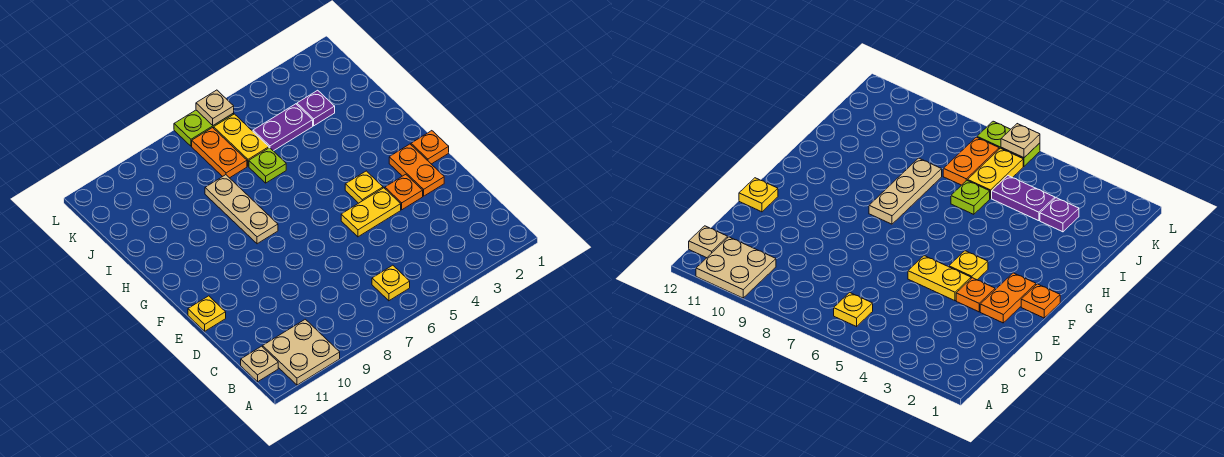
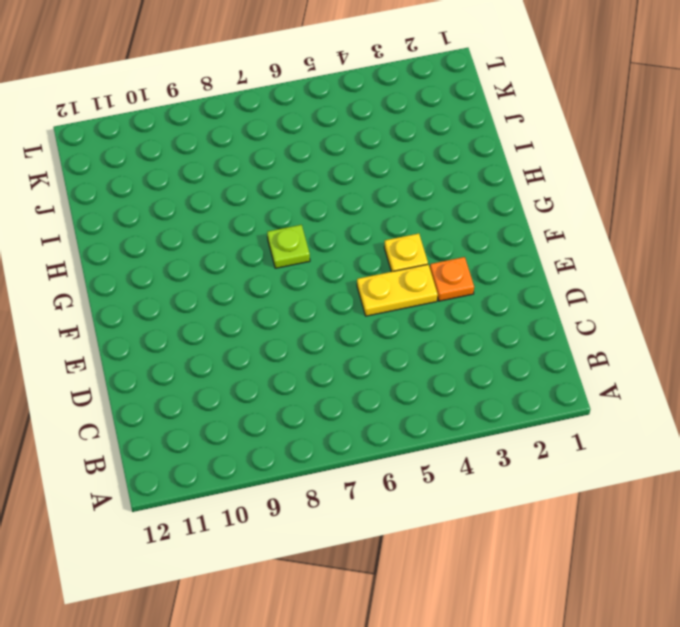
lime 1x1 plate [267,225,310,268] -> lime 1x1 plate moved to [249,148,286,183]
none -> tan 2x2 plate [263,319,340,385]
none -> yellow 1x1 plate [372,265,410,301]
none -> tan 1x1 plate [241,346,278,382]

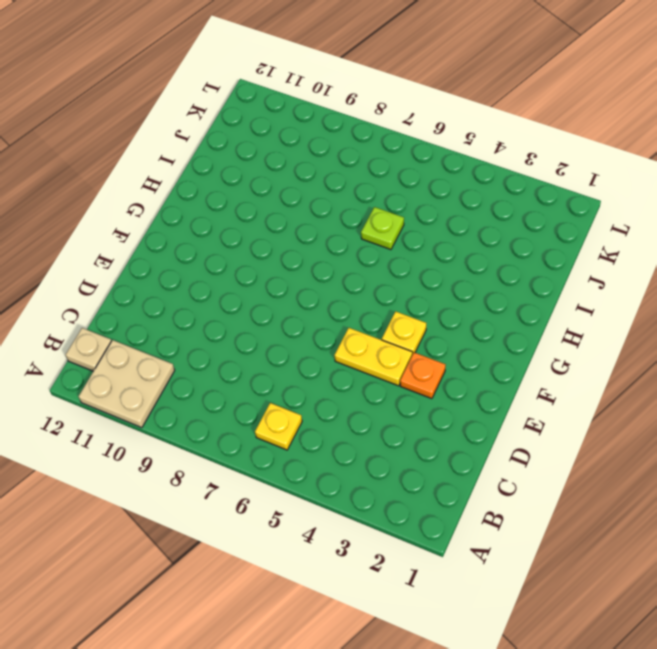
none -> orange 1x2 plate [389,144,444,196]
none -> yellow 1x1 plate [188,296,226,331]
none -> orange 1x1 plate [411,131,449,164]

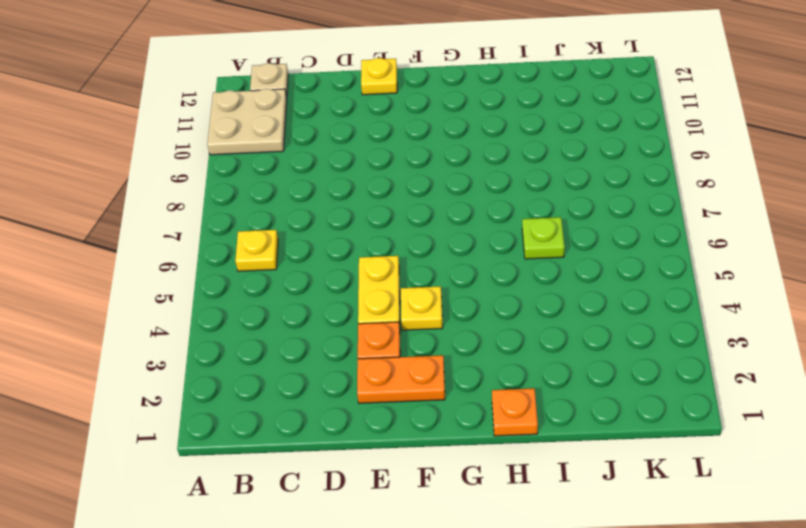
orange 1x1 plate [492,388,538,436] -> orange 1x1 plate moved to [411,131,449,164]
none -> tan 1x3 plate [205,175,278,244]
none -> purple 1x1 plate [297,90,335,126]
none -> purple 1x2 plate [253,104,313,151]

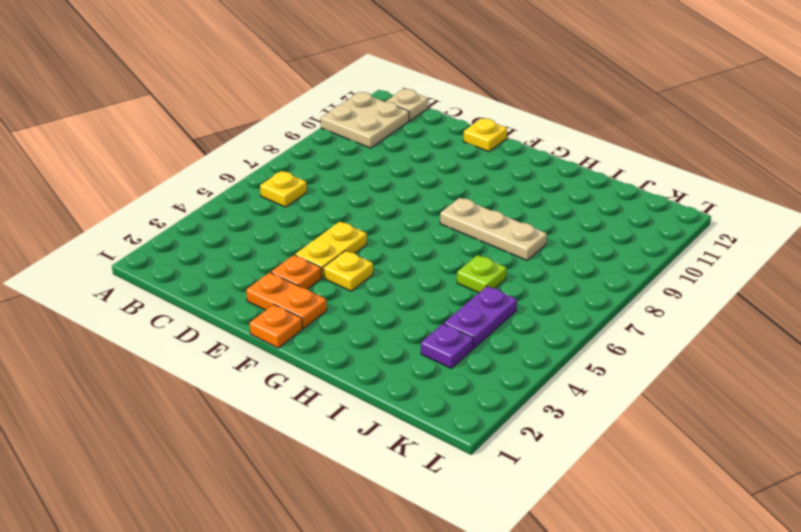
none -> yellow 1x2 plate [214,114,269,166]
none -> orange 1x2 plate [192,128,247,178]
none -> lime 1x2 plate [174,110,234,146]

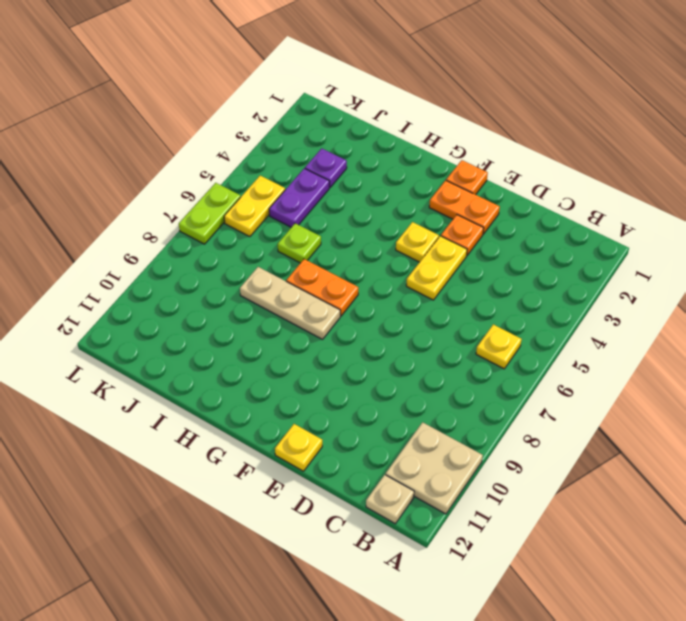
orange 1x2 plate [286,259,358,316] -> orange 1x2 plate moved to [192,128,247,178]
yellow 1x2 plate [224,176,285,237] -> yellow 1x2 plate turned to [214,114,269,166]
none -> tan 1x1 plate [196,90,234,125]

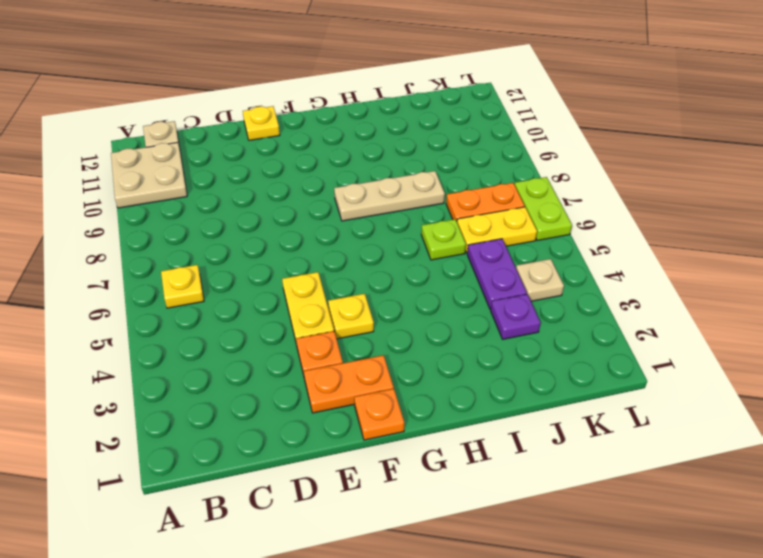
tan 1x1 plate [516,259,564,301] -> tan 1x1 plate moved to [196,90,234,125]

